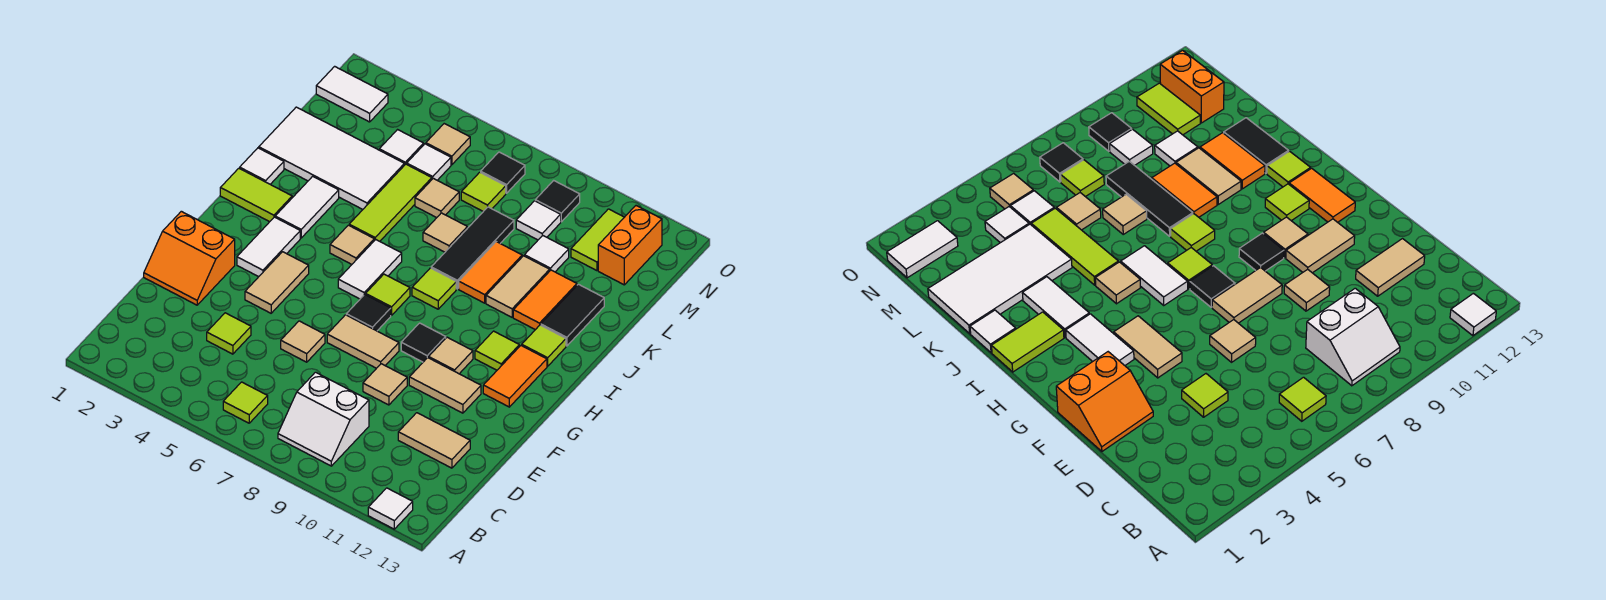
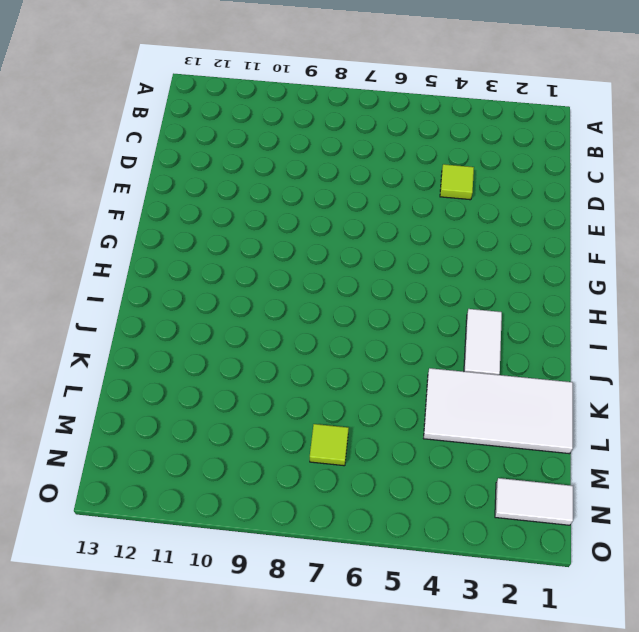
none -> white 1x1 tile [368,488,413,529]
none -> lime 1x1 tile [223,382,268,423]
none -> white 2x2 slope [278,372,369,466]
none -> tan 1x2 tile [398,413,470,468]

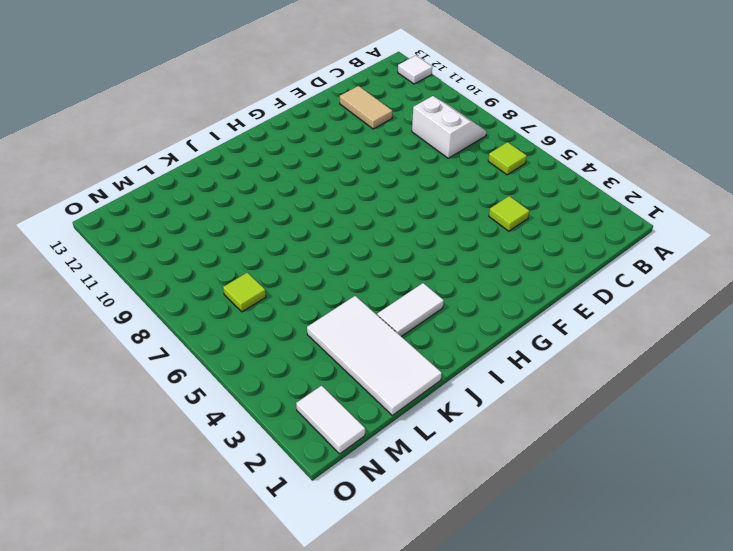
none -> orange 2x2 slope [144,211,235,305]
none -> tan 1x1 tile [281,321,325,362]
none -> tan 1x1 tile [363,364,407,405]
none -> tan 1x2 tile [245,252,309,313]

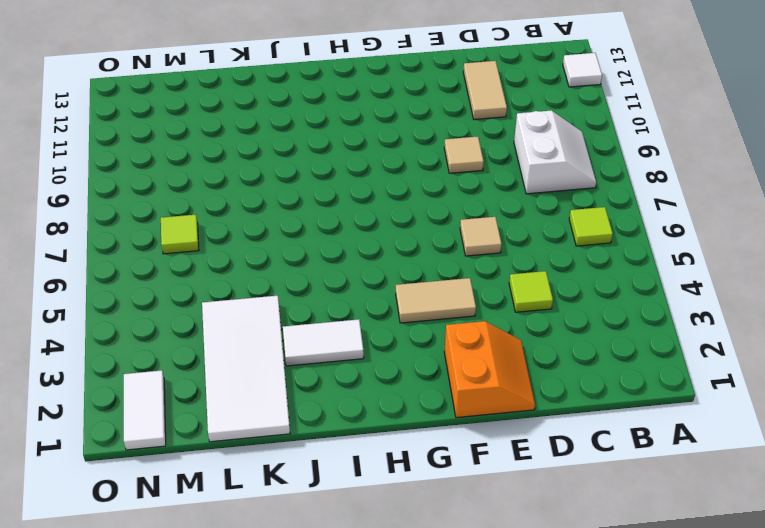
none -> tan 1x2 tile [327,315,399,368]
none -> tan 1x2 tile [409,358,481,413]
none -> white 1x2 tile [237,217,300,277]
none -> black 1x1 tile [346,295,391,331]

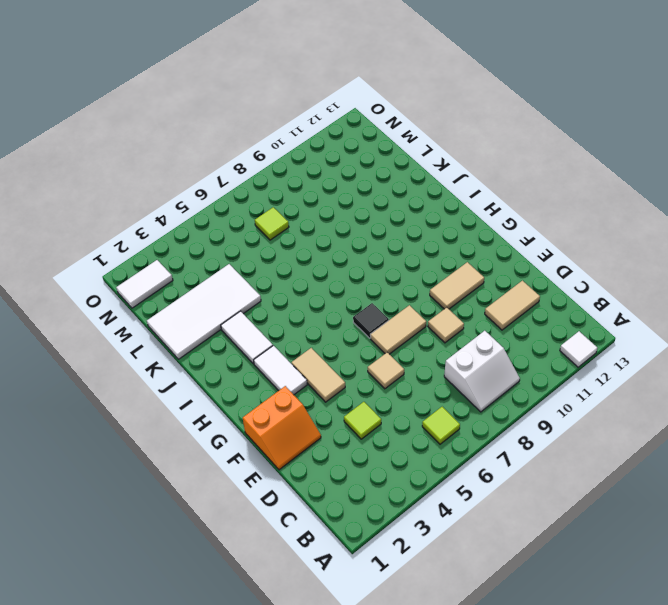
none -> black 1x1 tile [401,323,446,362]
none -> tan 1x1 tile [429,337,473,374]
none -> orange 1x2 tile [483,345,547,407]
none -> white 1x2 tile [338,240,402,299]

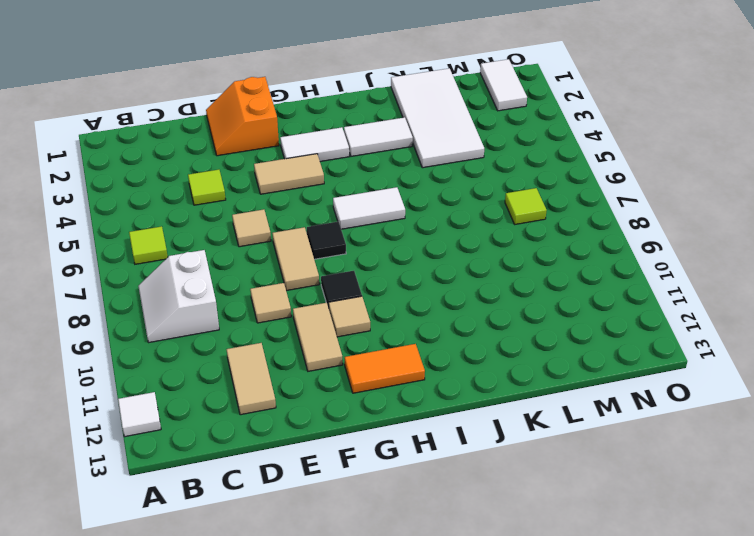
none -> lime 1x1 tile [366,274,410,315]
none -> lime 1x1 tile [475,331,519,370]
none -> lime 1x2 tile [220,168,292,222]
none -> tan 1x1 tile [330,225,374,264]

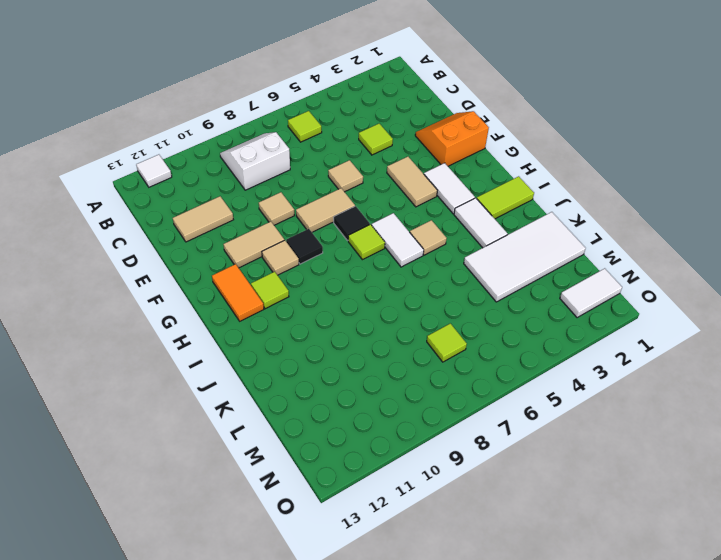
none -> lime 1x1 tile [412,268,456,309]
none -> lime 1x1 tile [522,325,566,366]
none -> white 1x1 tile [240,148,284,184]
none -> lime 1x3 tile [349,164,432,241]

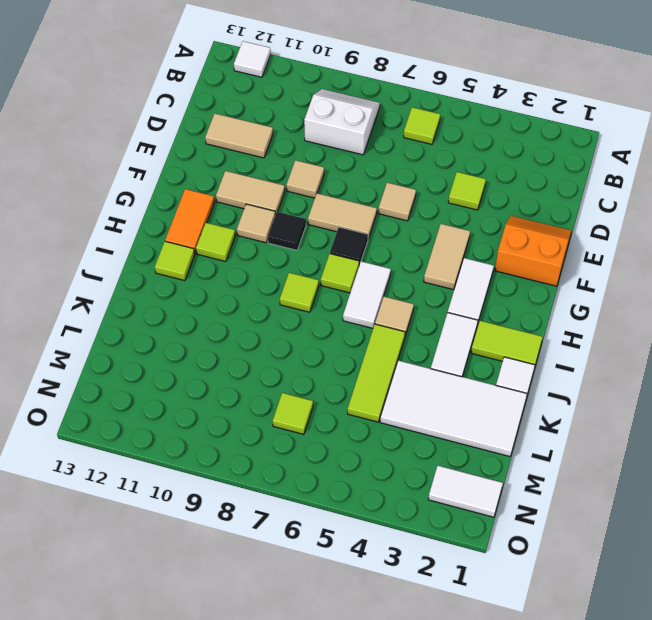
none -> black 1x3 tile [431,207,514,289]
none -> orange 1x2 tile [459,242,522,303]
none -> tan 1x2 tile [486,256,550,317]
none -> orange 1x2 tile [513,270,577,330]

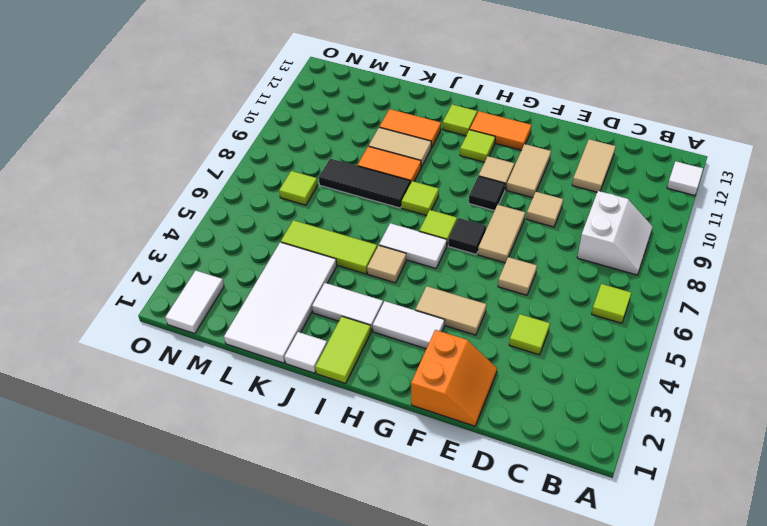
none -> black 1x2 tile [541,284,604,346]
none -> tan 1x1 tile [423,213,467,252]
none -> tan 1x1 tile [415,178,459,218]
none -> white 1x1 tile [524,236,569,272]

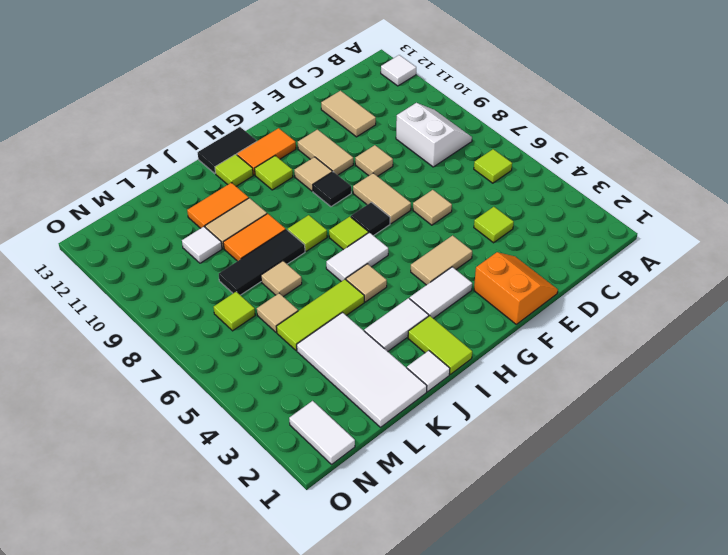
black 1x2 tile [198,127,257,173] -> black 1x2 tile moved to [541,284,604,346]
none -> white 1x1 tile [379,130,424,165]
none -> white 1x1 tile [407,144,451,180]
none -> white 1x1 tile [516,201,561,240]
none -> lime 1x2 tile [571,209,624,271]

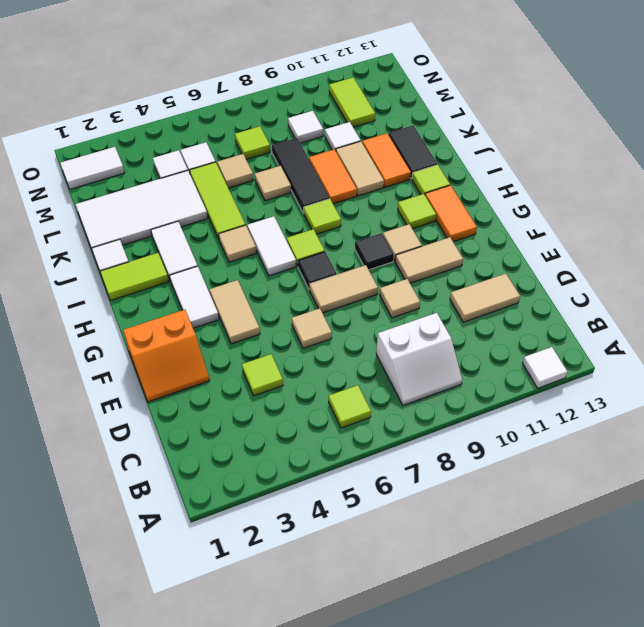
none -> orange 1x2 brick [598,206,662,285]
none -> tan 1x1 tile [426,124,470,165]
none -> black 1x1 tile [481,152,525,193]
none -> black 1x1 tile [535,180,580,222]

